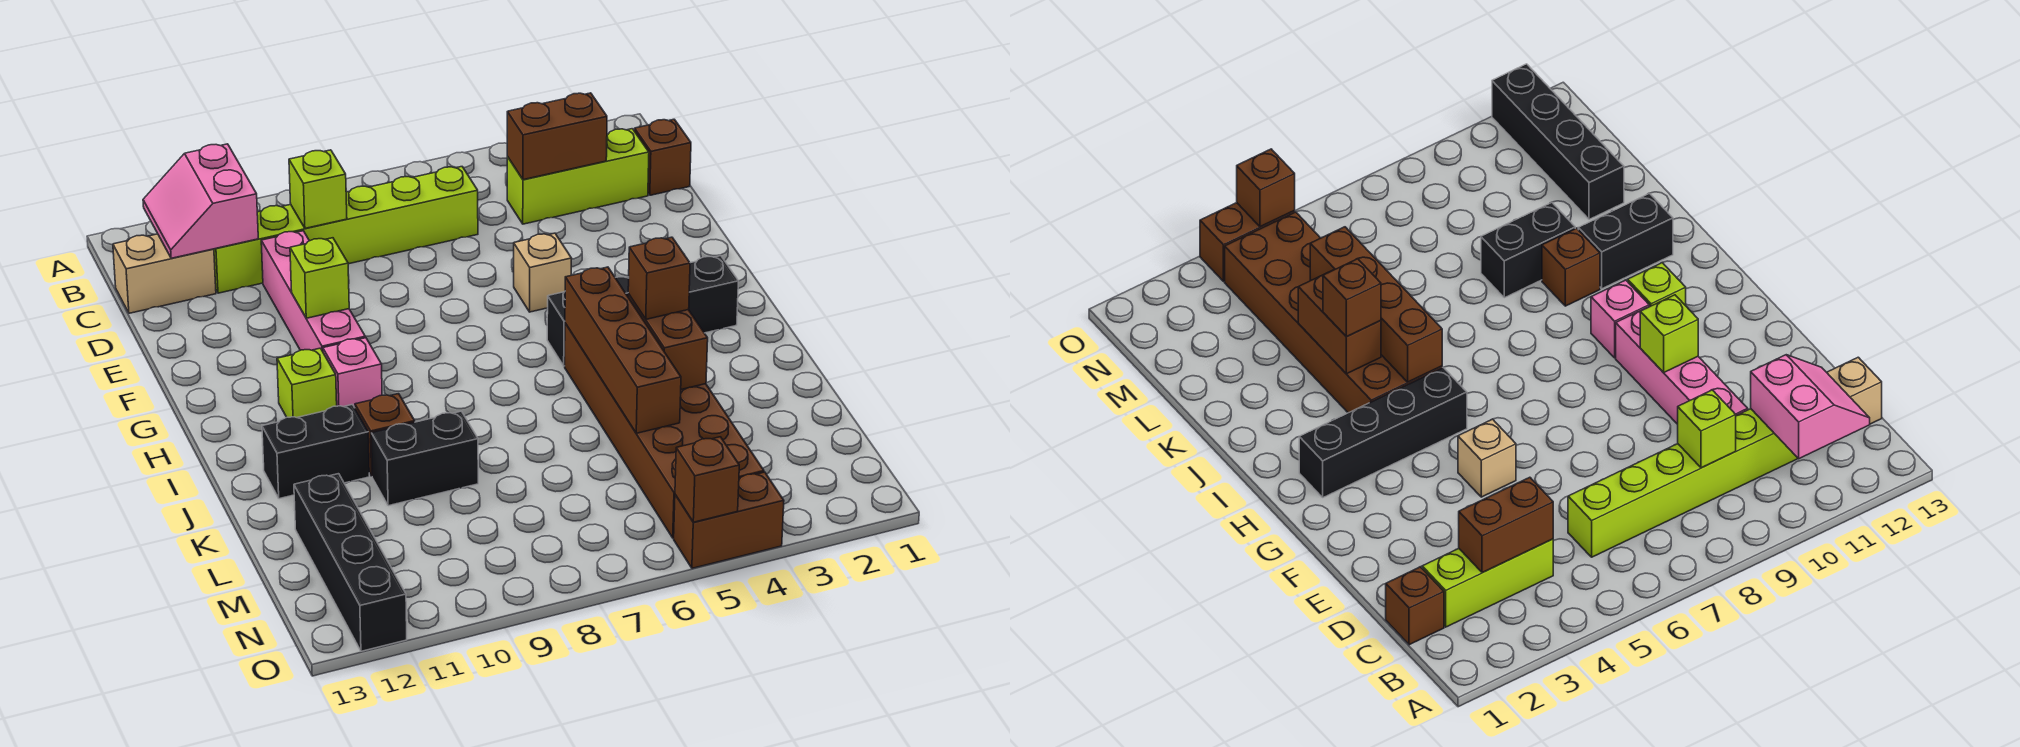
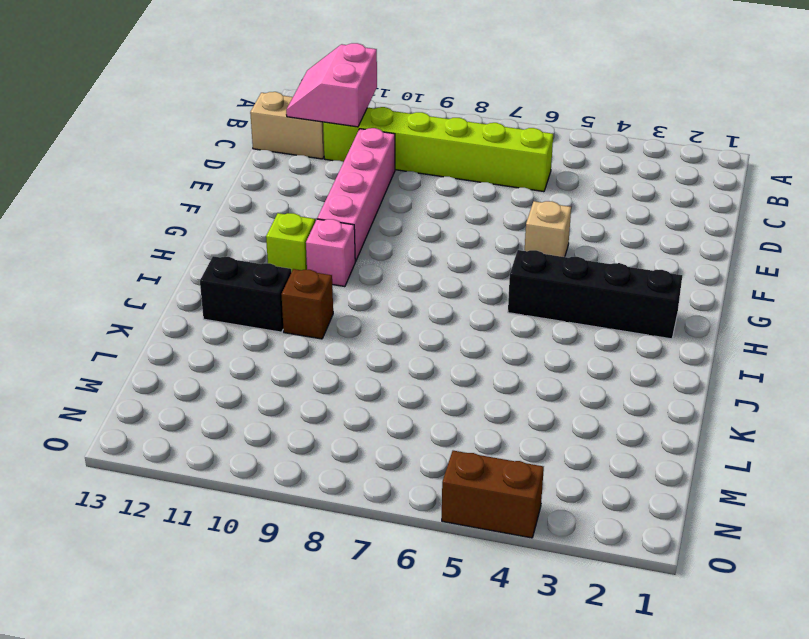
none -> brown 1x1 brick [634,119,691,195]
none -> lime 1x3 brick [507,129,649,224]
none -> brown 2x6 brick [565,323,764,538]

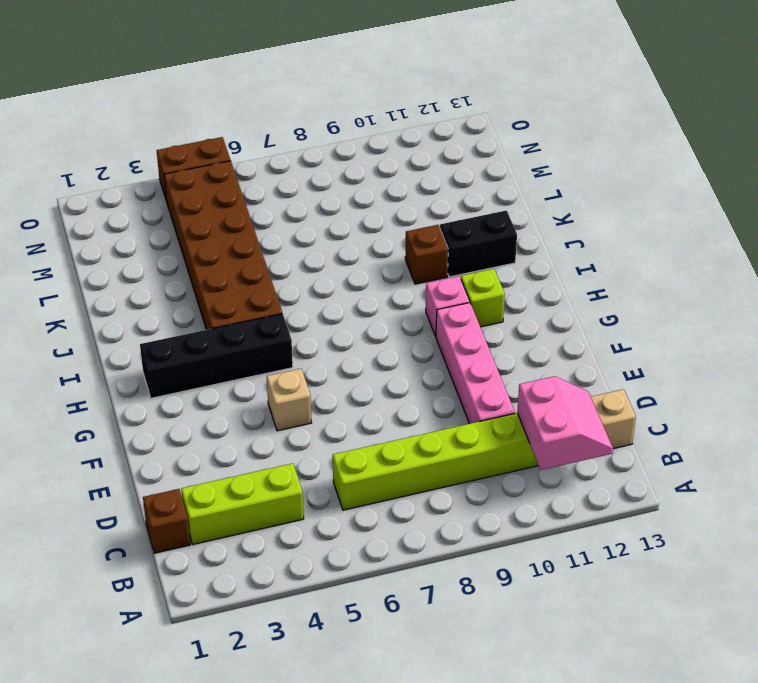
none -> black 1x2 brick [371,411,478,506]
none -> black 1x4 brick [294,474,407,651]
none -> brown 1x2 brick [507,93,607,180]

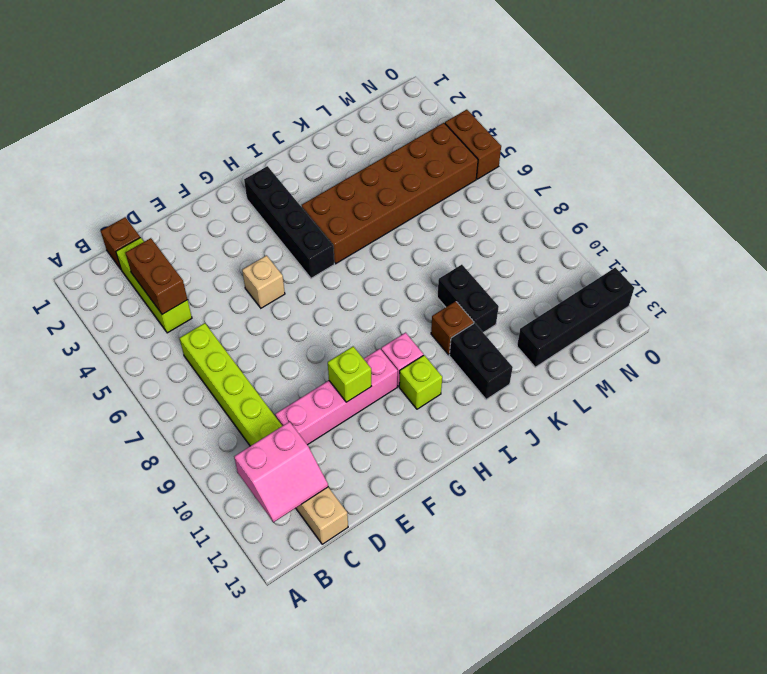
none -> lime 1x1 brick [289,150,347,228]
none -> brown 1x4 brick [565,267,681,433]
none -> brown 1x2 brick [628,294,708,389]

